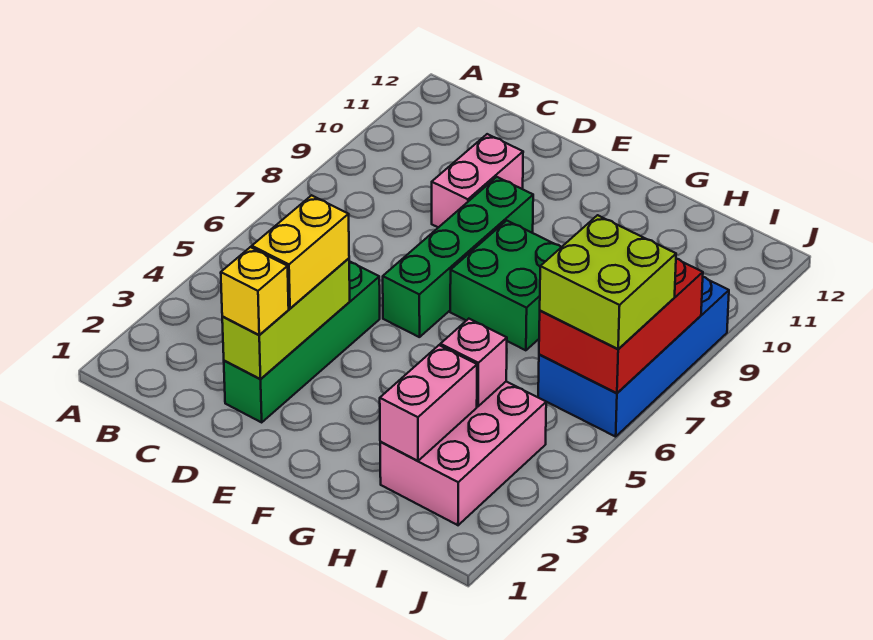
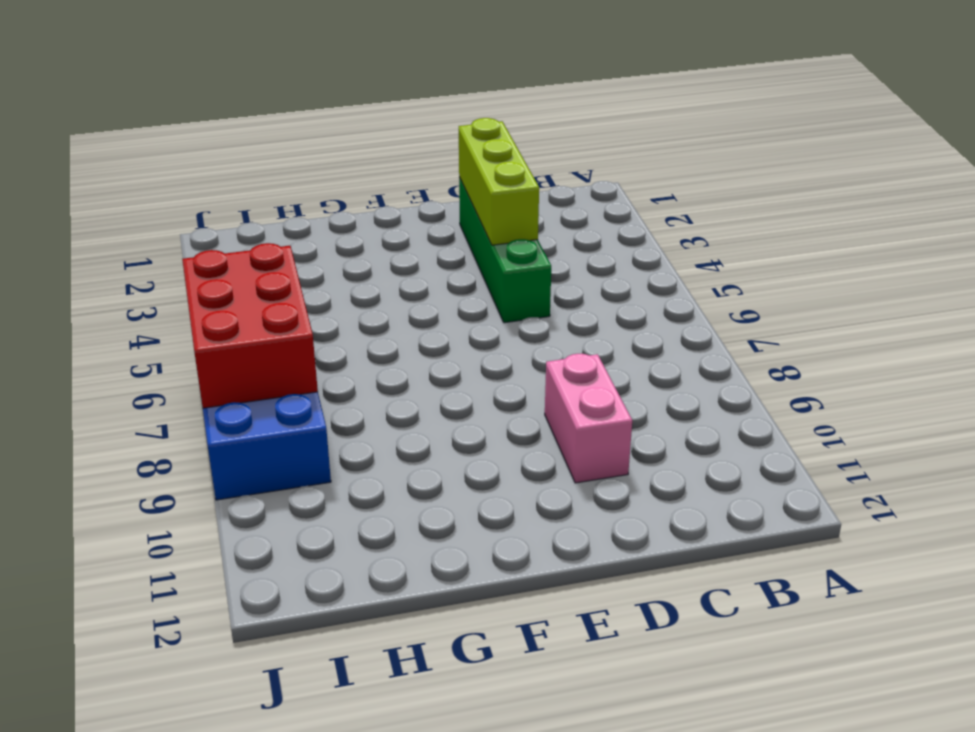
none -> green 1x4 brick [383,177,533,337]
none -> green 2x2 brick [450,221,561,350]
none -> pink 2x3 brick [380,382,546,525]

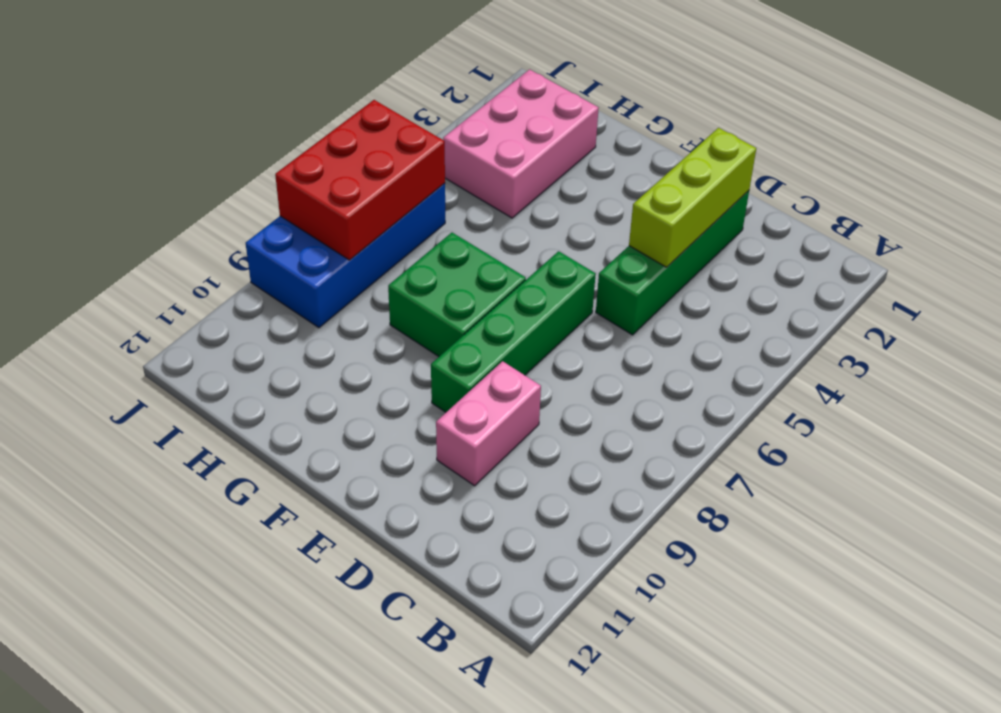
none -> pink 1x2 brick [380,345,477,461]
none -> pink 1x1 brick [440,319,507,406]
none -> yellow 1x1 brick [221,247,289,335]

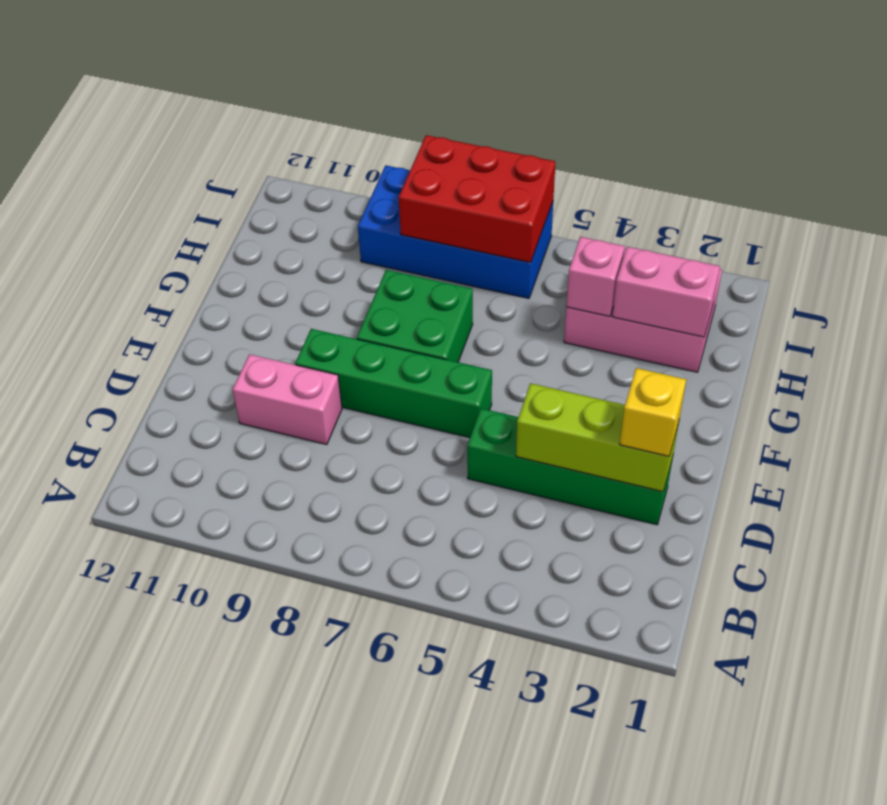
none -> yellow 1x2 brick [252,195,349,308]
none -> lime 2x2 brick [540,215,676,349]

